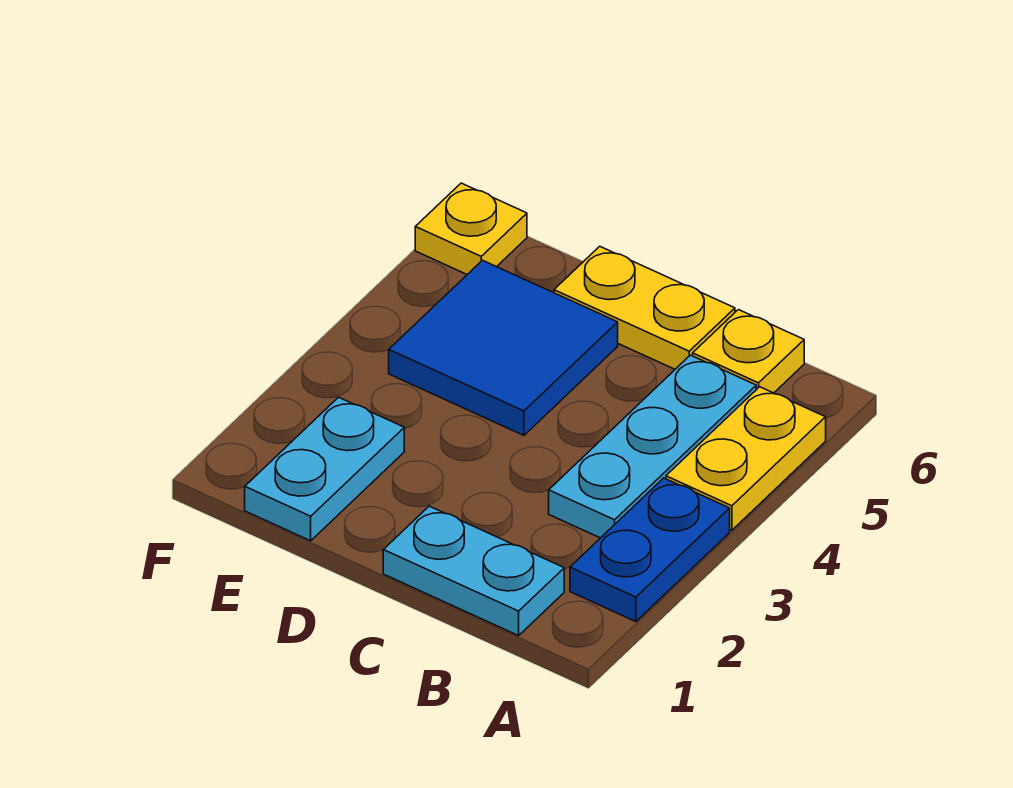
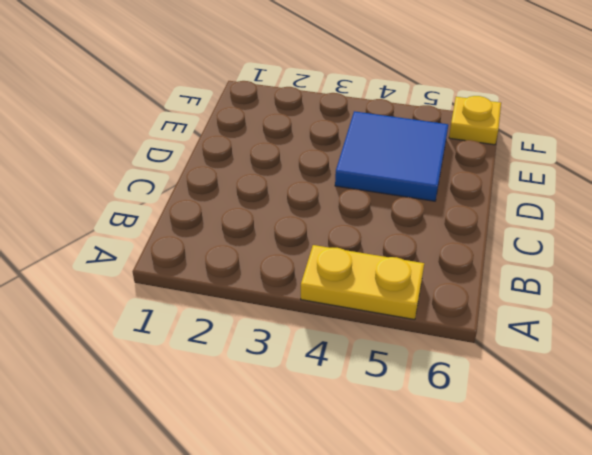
none -> blue 1x2 plate [570,478,730,622]
none -> cyan 1x2 plate [383,506,564,636]

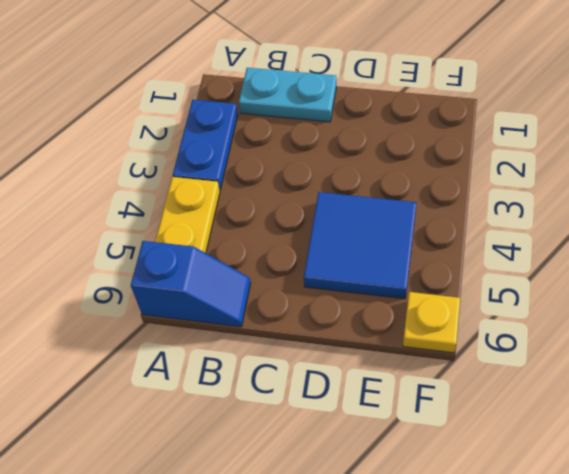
blue 1x2 slope [131,241,251,327] -> yellow 1x1 plate [693,310,804,393]
none -> cyan 1x3 plate [549,355,756,538]
none -> yellow 1x2 plate [554,246,735,369]

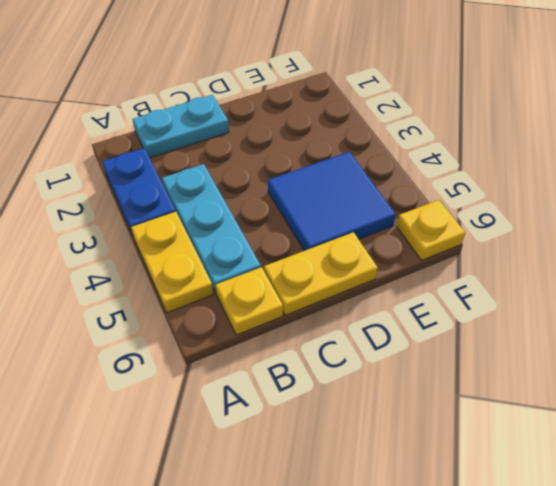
none -> cyan 1x2 plate [245,397,404,541]

